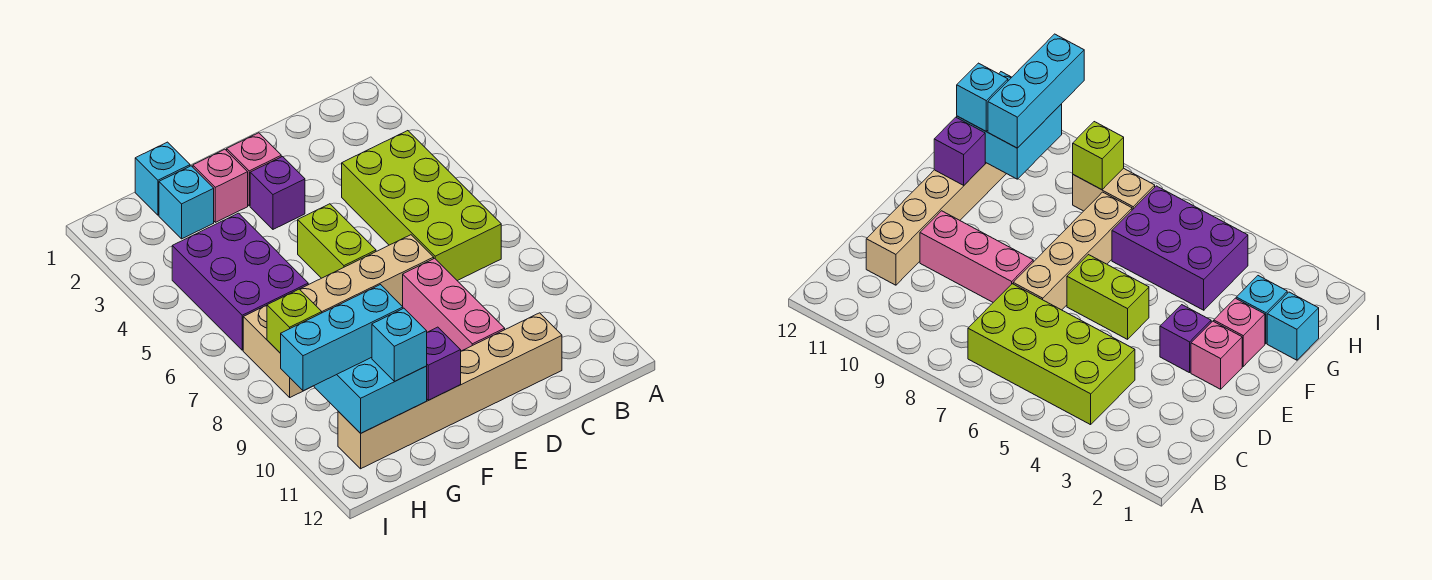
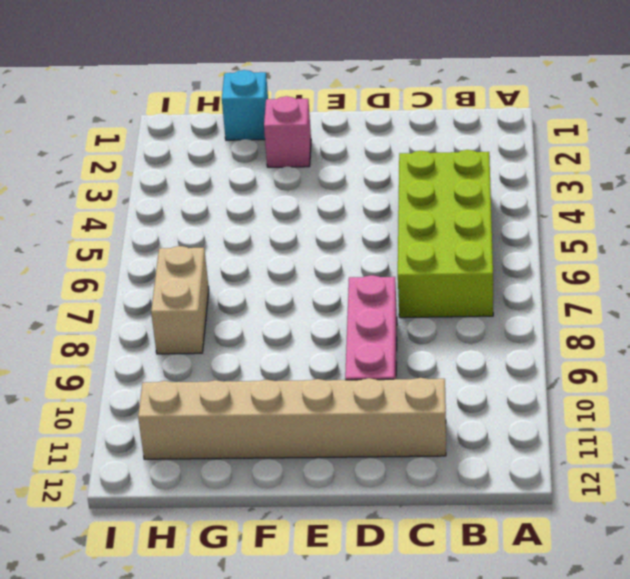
none -> tan 1x4 brick [300,235,434,313]
none -> pink 1x1 brick [227,133,281,206]
none -> purple 1x1 brick [250,157,305,229]

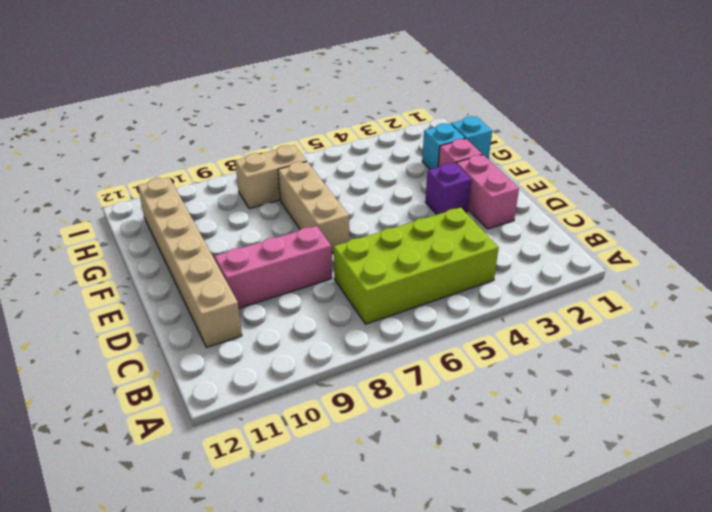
pink 1x2 brick [456,155,519,229] -> pink 1x1 brick [227,133,281,206]
tan 1x3 brick [278,162,349,253] -> tan 1x4 brick [300,235,434,313]
none -> lime 1x2 brick [298,204,376,278]
none -> purple 2x3 brick [172,213,308,350]
none -> purple 1x1 brick [427,327,461,400]

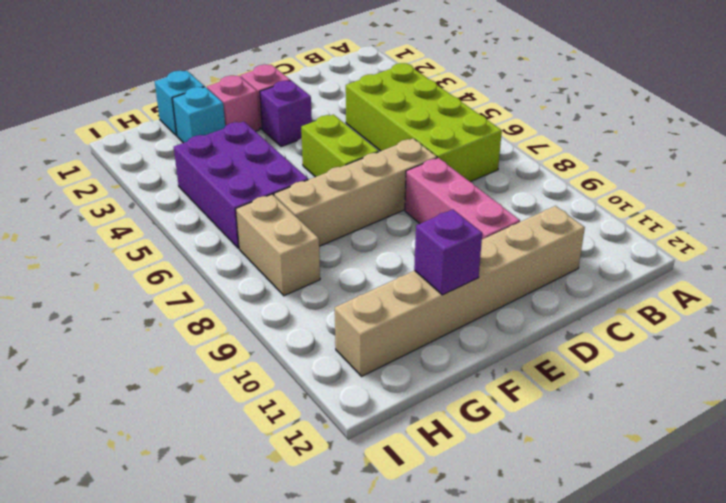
none -> cyan 2x2 brick [314,357,427,433]
none -> lime 1x1 brick [267,289,322,353]
none -> cyan 1x3 brick [280,285,403,391]

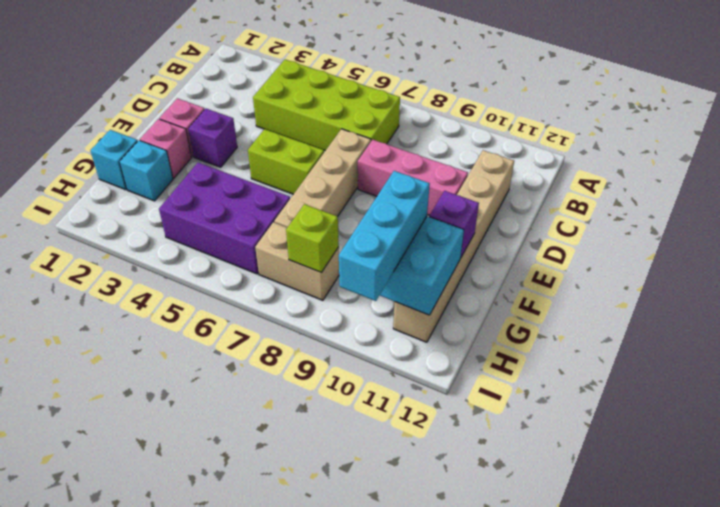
none -> cyan 1x1 brick [372,308,427,381]

